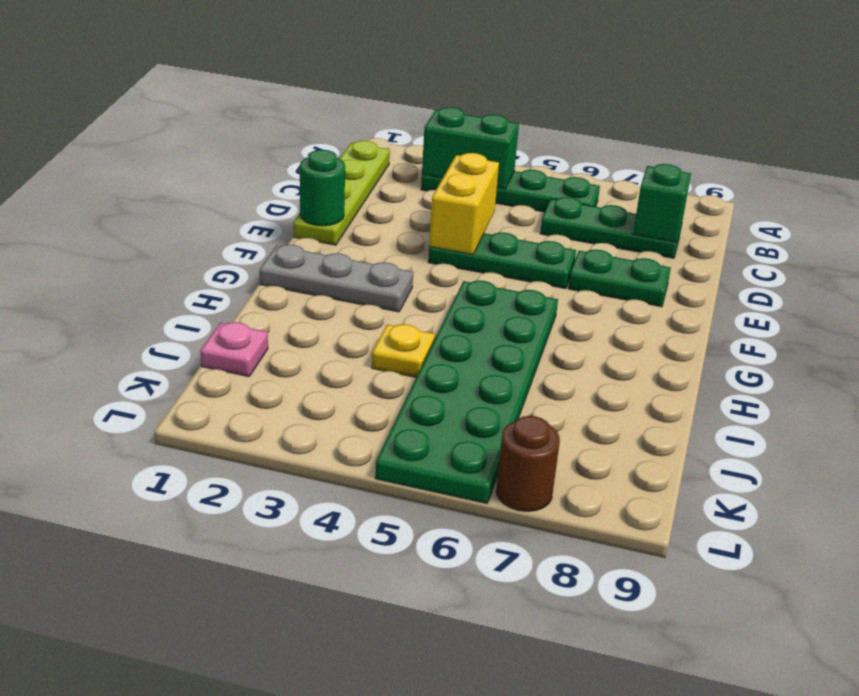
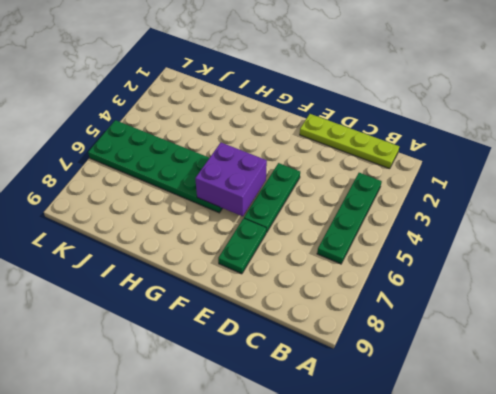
purple 2x2 brick [195,143,267,216] -> none
none -> green 1x3 plate [540,197,682,258]
none -> grey 1x3 plate [260,245,413,312]
none -> yellow 1x1 plate [372,324,435,378]

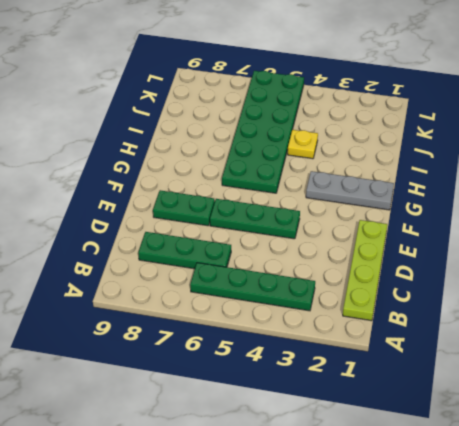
none -> pink 1x1 plate [201,322,268,377]
none -> brown 1x1 round brick [496,416,560,511]
none -> green 1x2 brick [422,107,519,189]

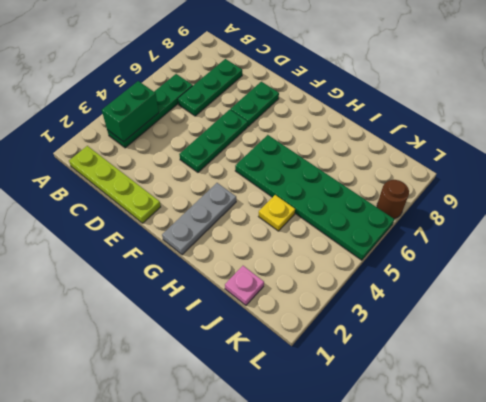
none -> green 1x1 brick [633,164,691,242]
none -> yellow 1x2 brick [429,153,499,254]
none -> green 1x1 round brick [300,150,345,226]

